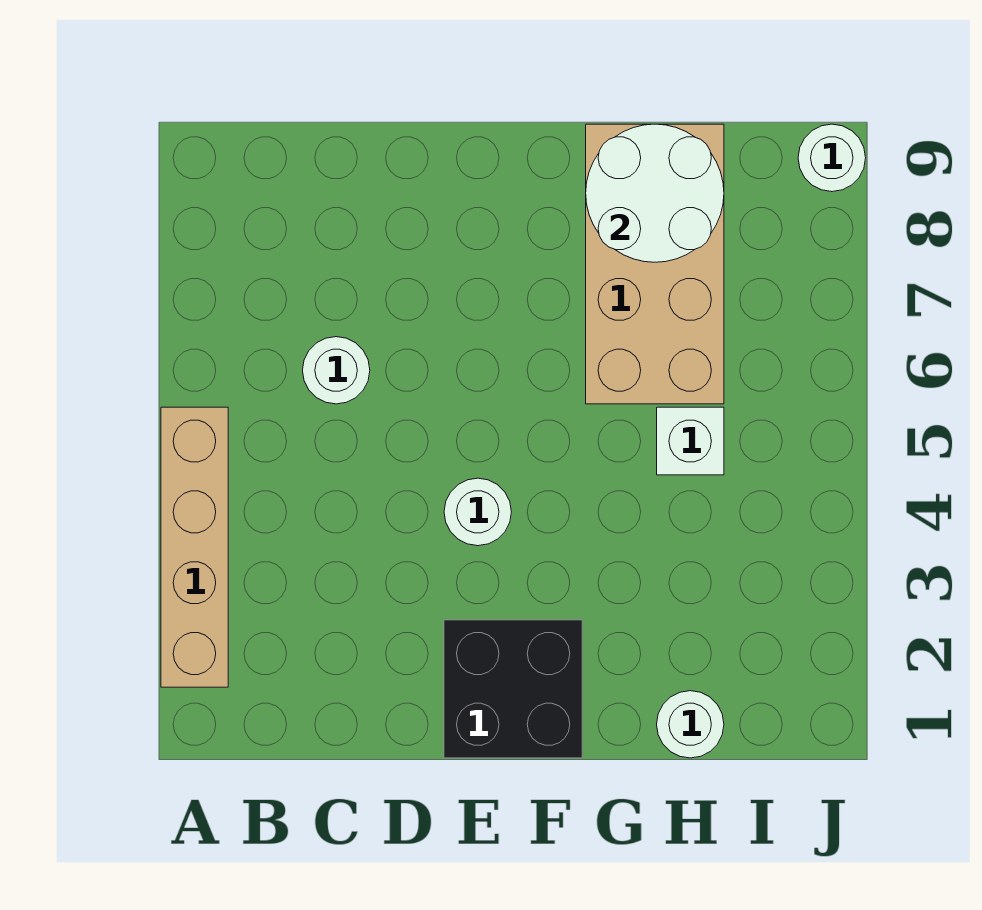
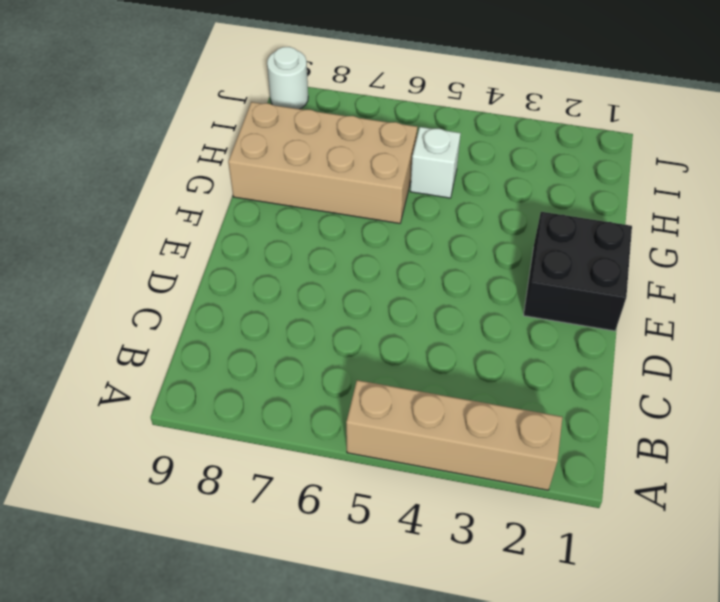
none -> white 1x1 round brick [303,337,370,404]
none -> white 1x1 round brick [444,478,511,546]

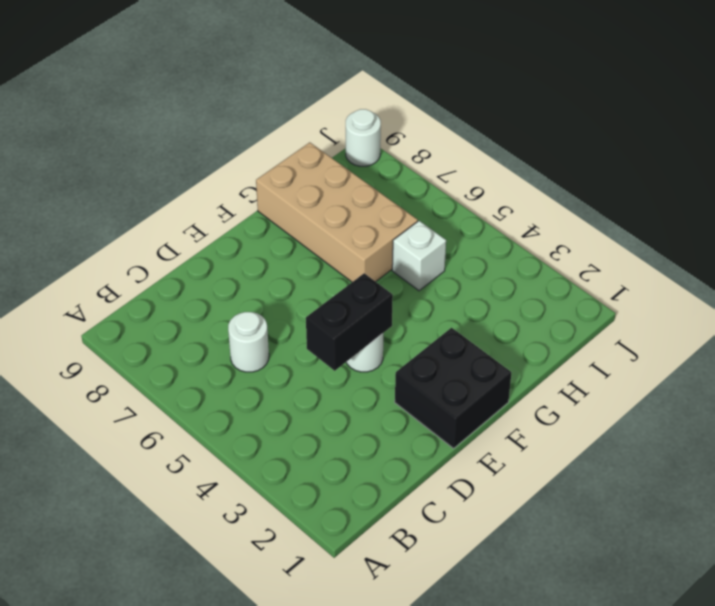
black 1x2 brick [306,273,393,371] -> none
none -> tan 1x4 brick [161,407,228,687]
none -> white 1x1 round brick [657,691,724,758]

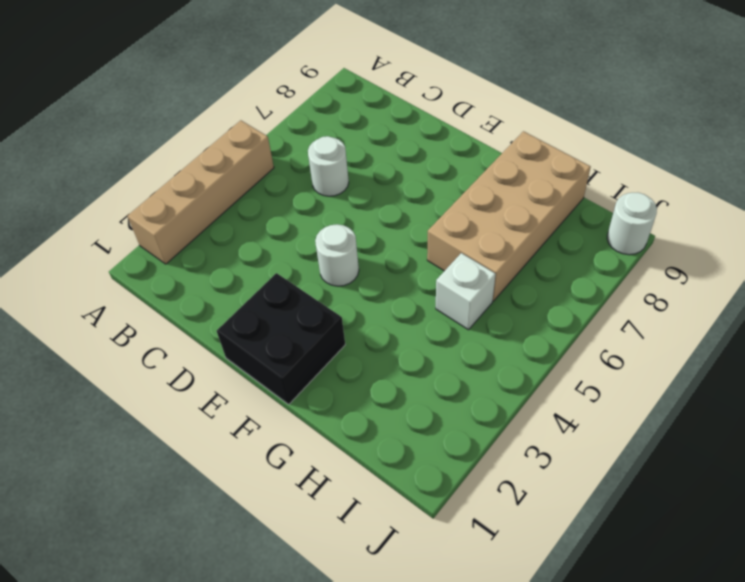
none -> white 1x1 round brick [657,691,724,758]
none -> white 2x2 round brick [586,124,724,262]

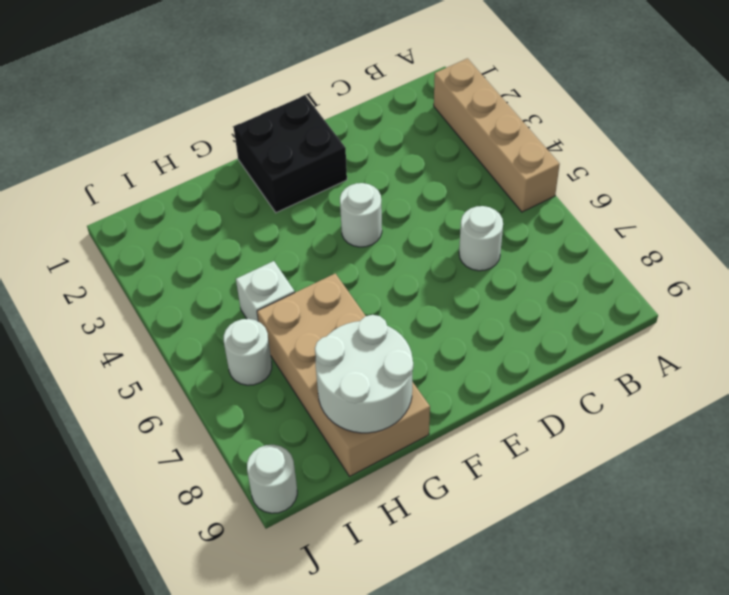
white 1x1 round brick [224,319,272,385] -> white 1x1 round brick moved to [657,691,724,758]

